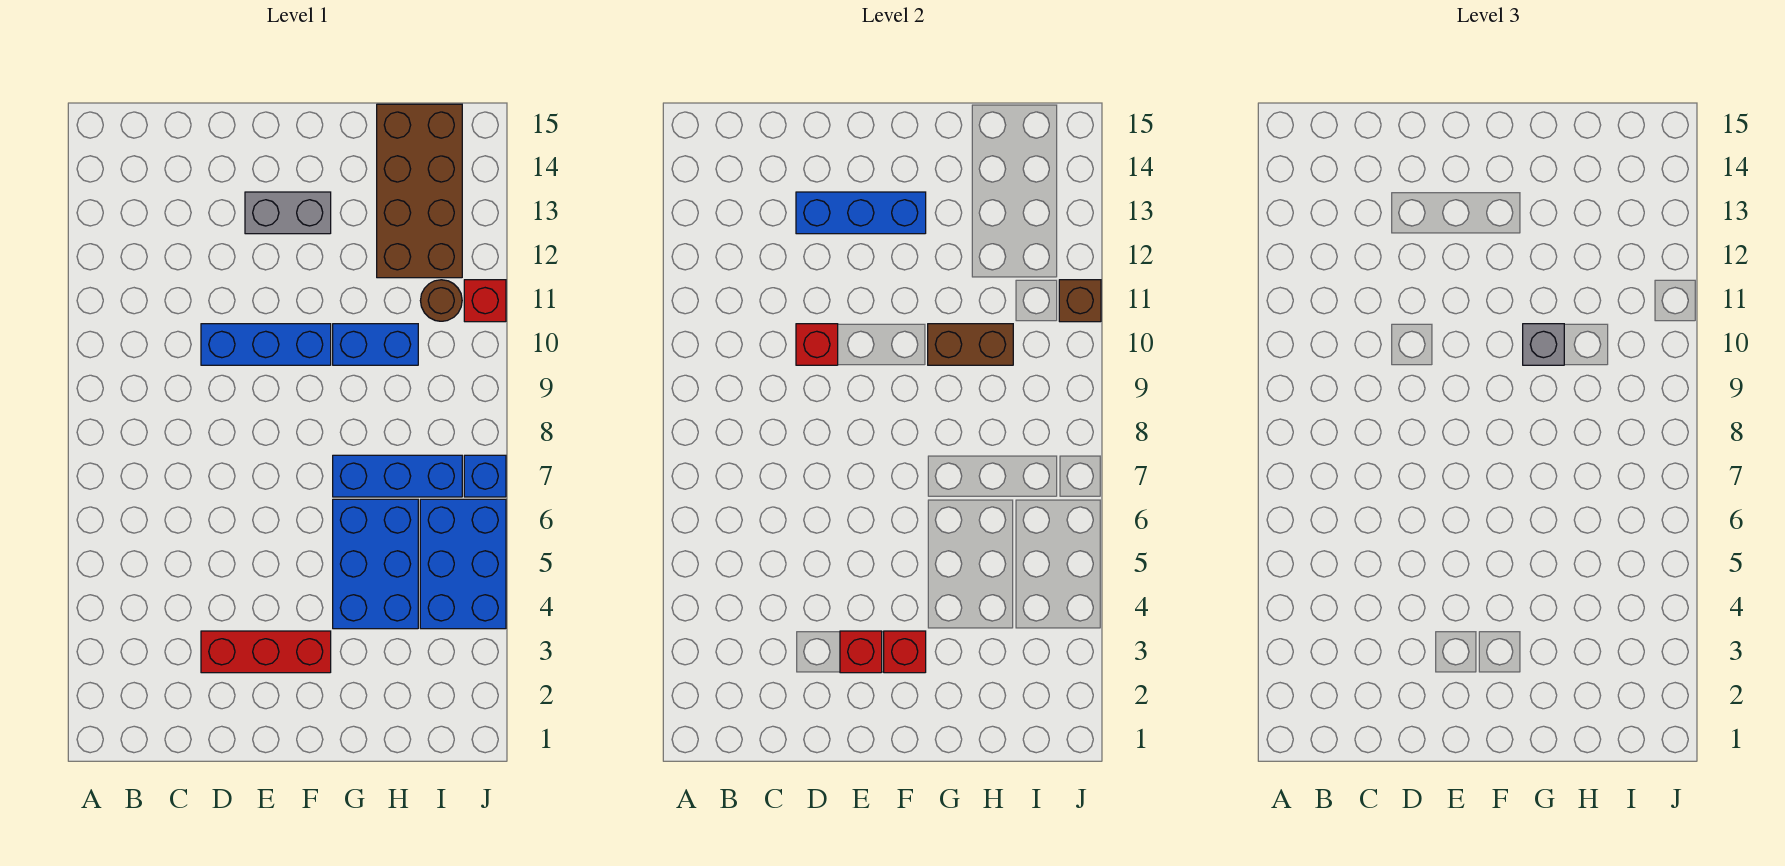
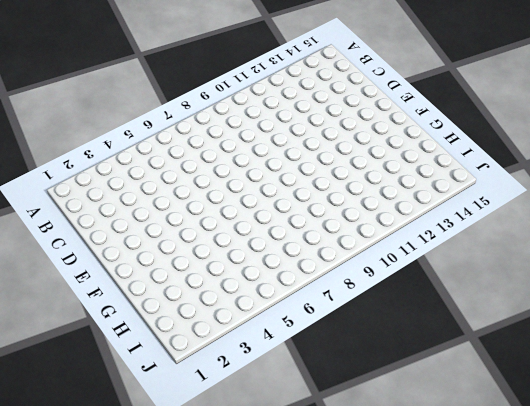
none -> red 1x3 brick [201,631,331,673]
none -> blue 1x3 brick [201,324,331,365]
none -> grey 1x2 brick [245,192,331,234]

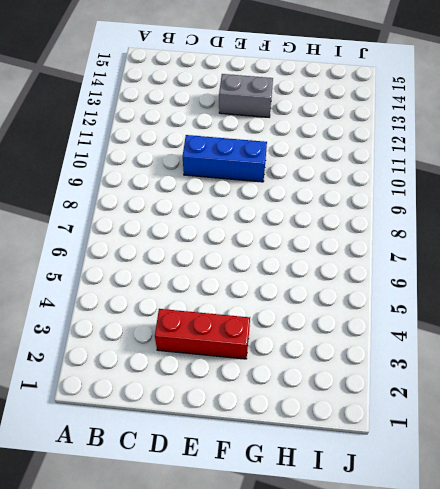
none -> blue 2x3 brick [333,499,418,629]
none -> blue 1x3 brick [333,455,462,497]
none -> blue 1x2 brick [333,324,418,365]

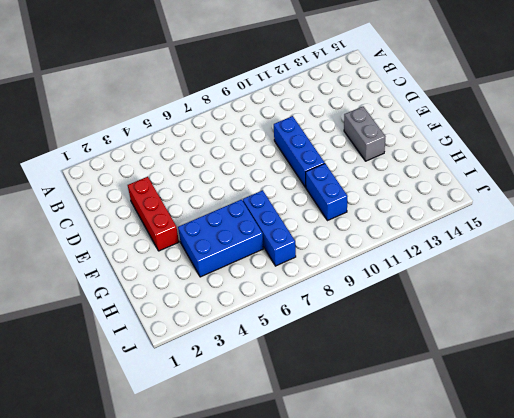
none -> brown 2x4 brick [377,104,462,278]
none -> blue 2x3 brick [420,499,506,629]
none -> brown 1x1 round brick [420,280,462,321]

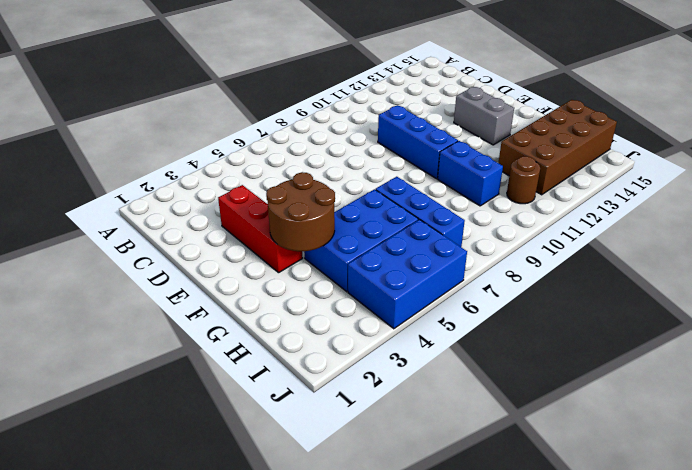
brown 2x2 round brick [266,172,335,251] -> red 1x1 brick [884,631,926,673]
none -> blue 1x1 brick [464,455,506,497]
none -> red 1x1 brick [464,280,506,322]
none -> red 1x1 brick [796,324,838,365]

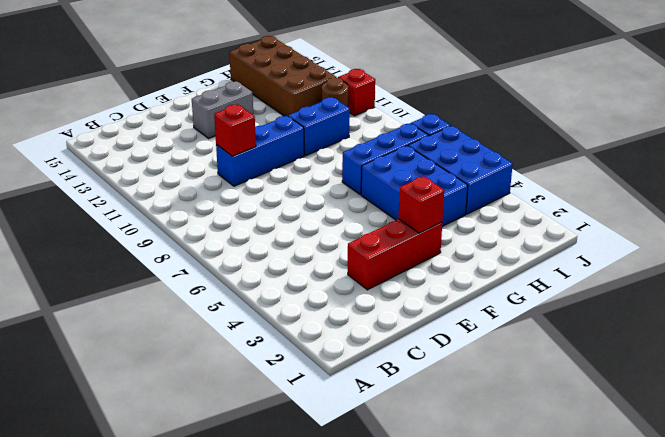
none -> blue 1x3 brick [796,192,926,234]
none -> red 1x1 brick [840,631,882,673]
none -> brown 1x2 brick [928,324,1013,365]

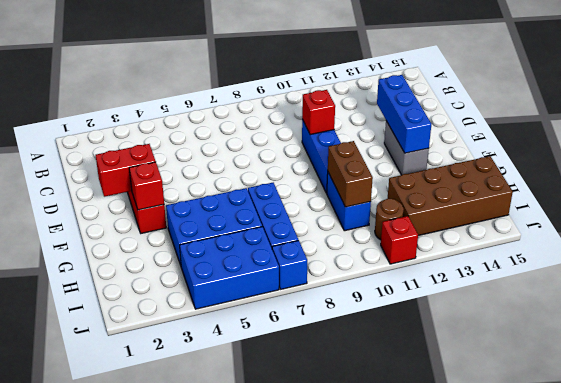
red 1x2 brick [96,144,156,197] -> red 1x1 brick [840,631,882,673]
none -> brown 1x1 brick [1059,280,1101,322]
none -> grey 1x1 brick [1523,324,1564,365]

